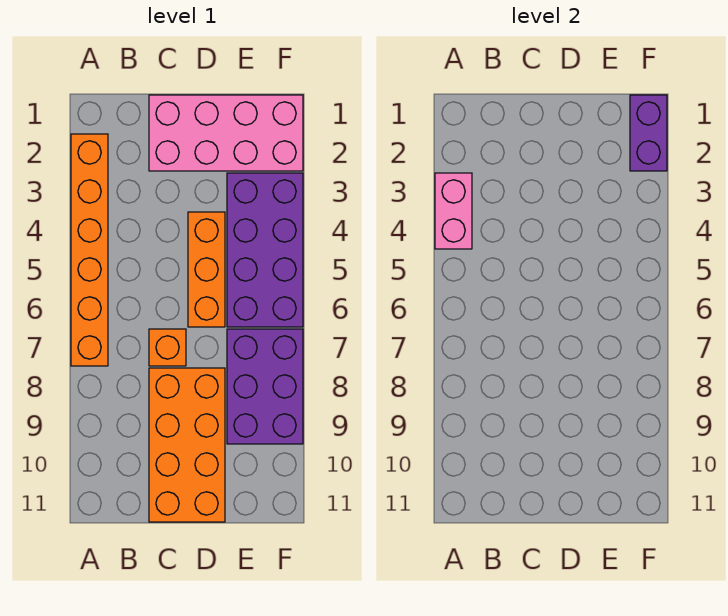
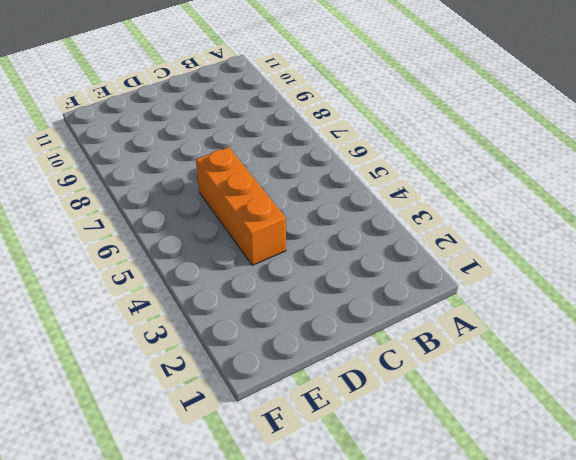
none -> orange 1x6 brick [71,134,108,366]
none -> pink 2x4 brick [149,95,303,171]

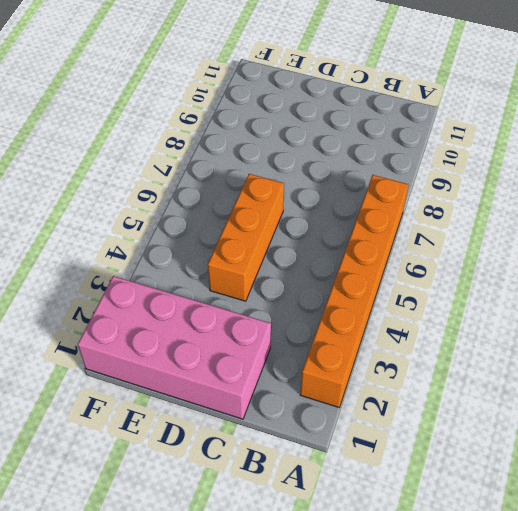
none -> orange 1x1 brick [149,329,186,366]
none -> orange 2x4 brick [149,368,225,522]

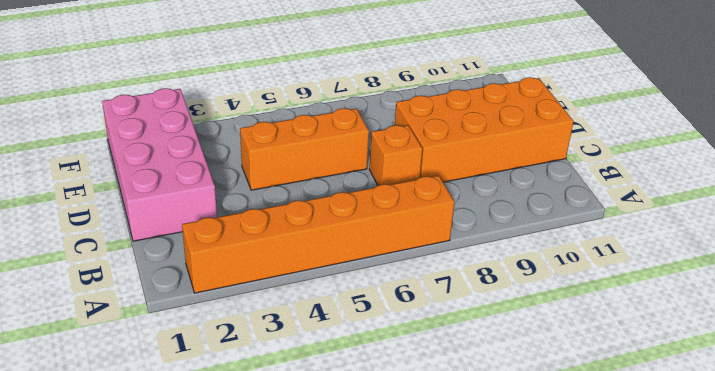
none -> purple 2x4 brick [227,173,303,327]
none -> purple 2x3 brick [227,329,303,444]

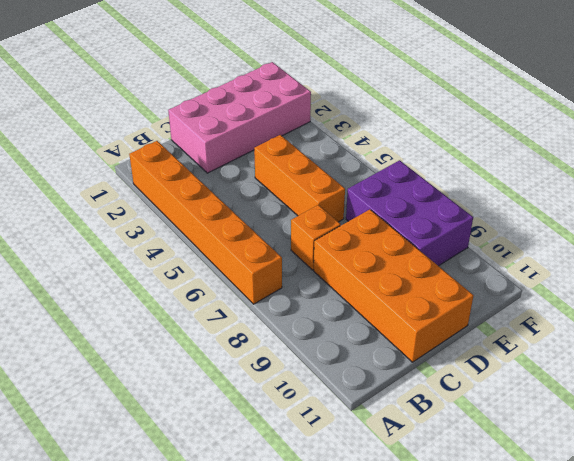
none -> purple 2x4 brick [227,173,303,327]
none -> pink 1x2 brick [435,173,472,249]

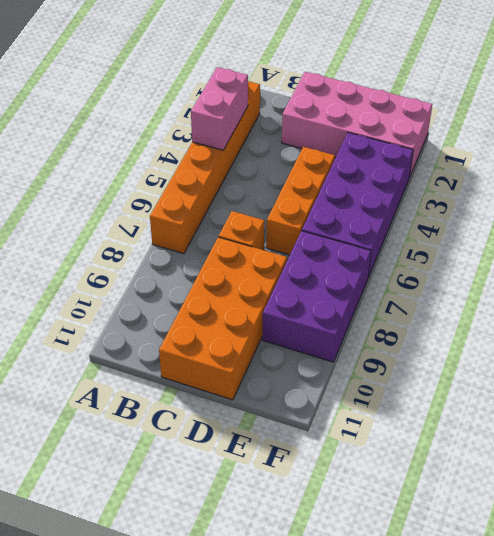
none -> purple 1x2 brick [630,95,667,171]

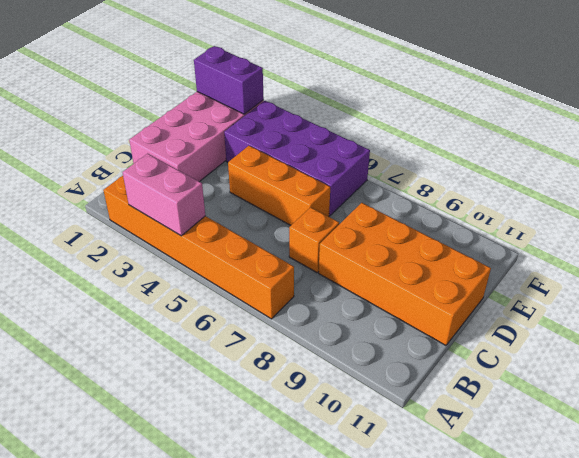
none -> purple 2x3 brick [227,329,303,444]

